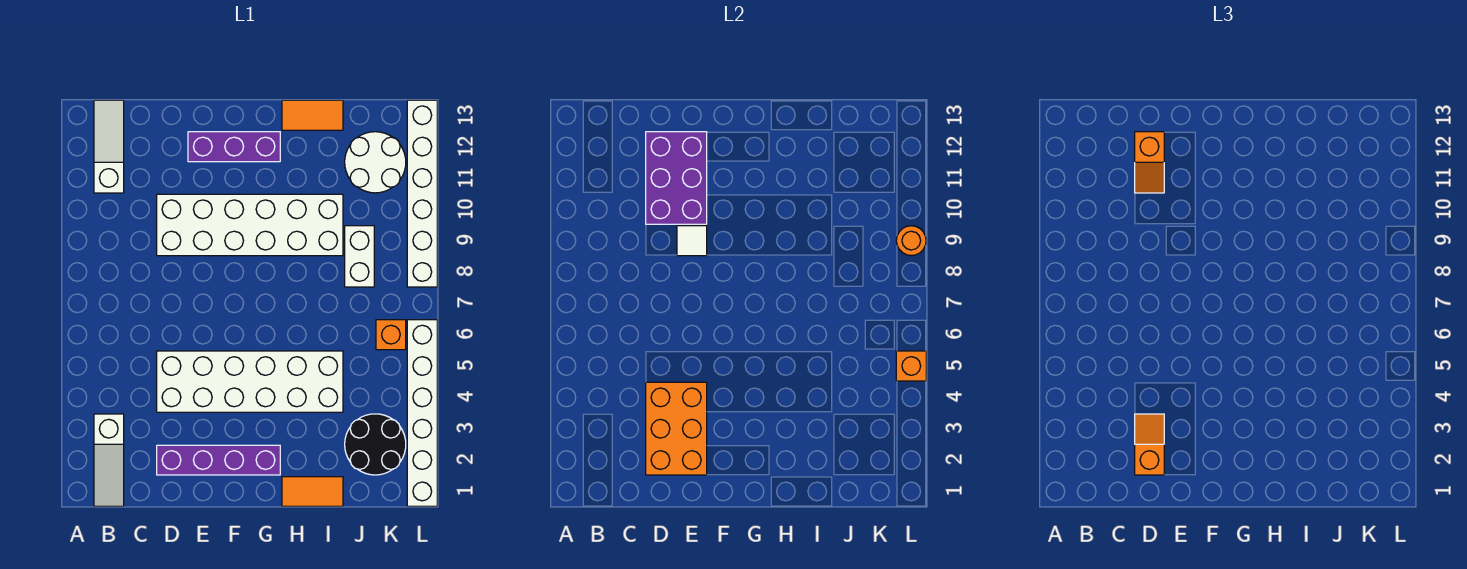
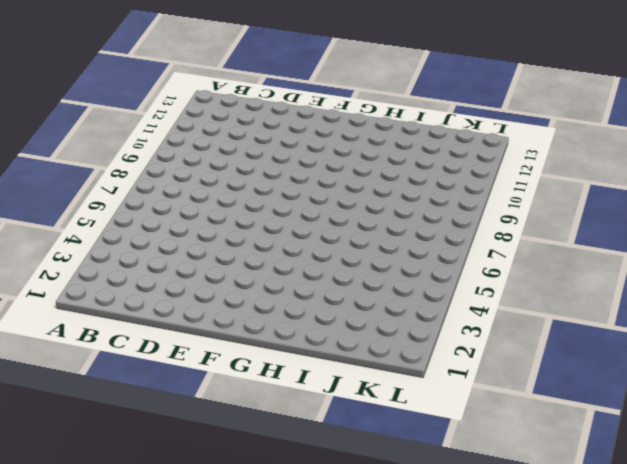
none -> white 1x3 slope [94,414,124,506]
none -> white 1x3 slope [94,100,124,193]
none -> purple 1x4 brick [157,445,280,475]

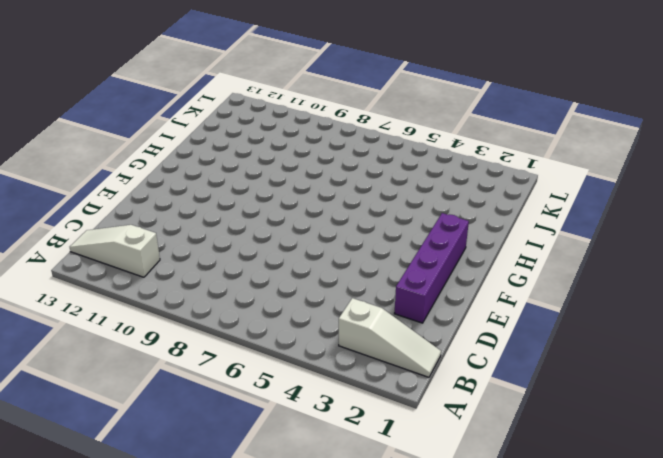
none -> white 2x6 brick [157,351,343,412]
none -> white 2x6 brick [157,194,343,256]
none -> purple 1x3 brick [188,132,280,162]

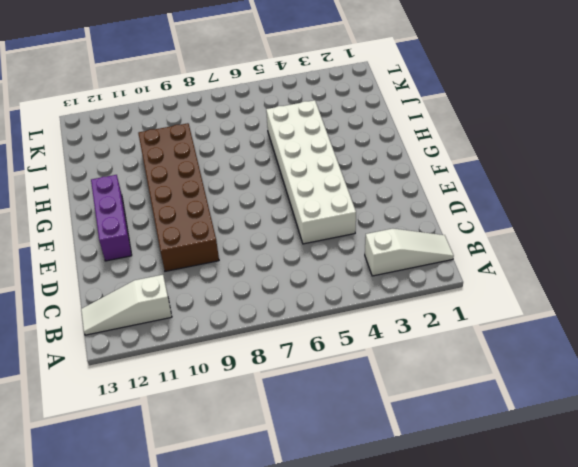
brown 2x6 brick [138,123,219,271] -> white 2x6 brick [157,194,343,256]
none -> purple 1x4 brick [157,445,280,475]
none -> orange 1x2 tile [282,477,343,506]
none -> orange 1x2 tile [282,100,343,130]

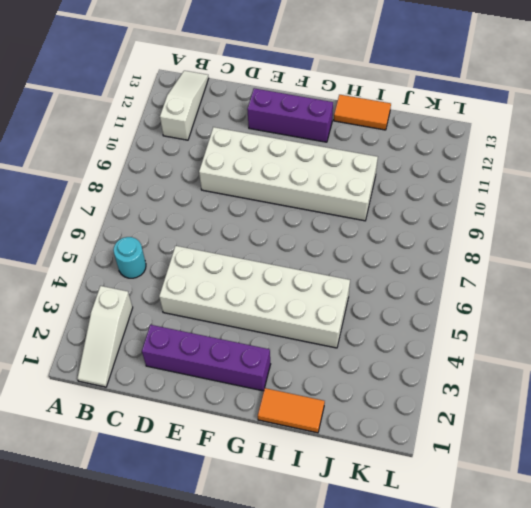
cyan 1x1 round brick [113,237,146,278] -> none
none -> black 2x2 round brick [345,414,406,475]
none -> white 1x2 brick [345,226,374,287]
none -> white 2x2 round brick [345,132,406,193]

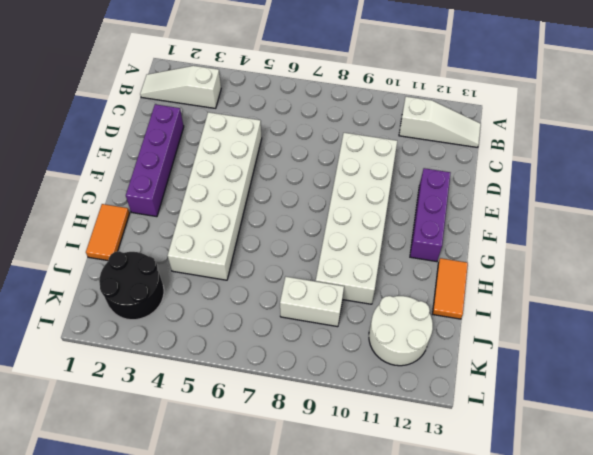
none -> orange 1x1 brick [376,320,406,350]
none -> white 1x6 brick [407,320,437,506]
none -> white 1x6 brick [407,100,437,287]

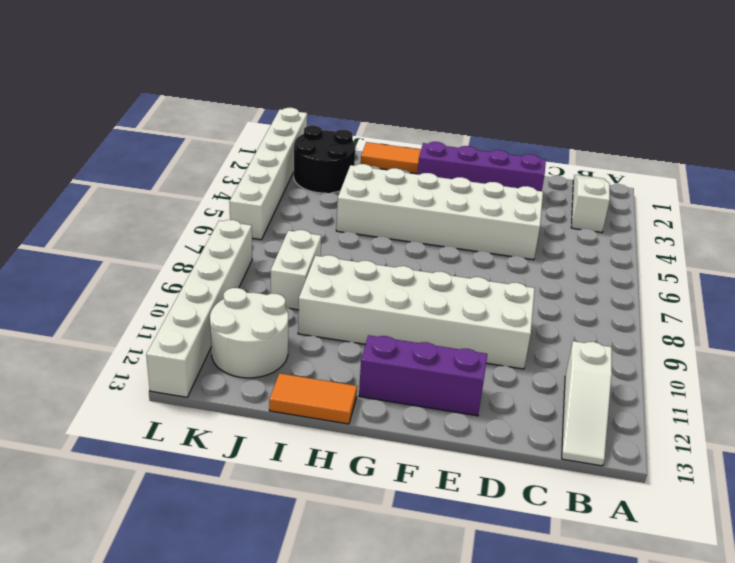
none -> orange 1x1 brick [376,320,406,350]
none -> orange 2x3 brick [646,382,707,475]
none -> purple 2x3 brick [646,132,707,224]

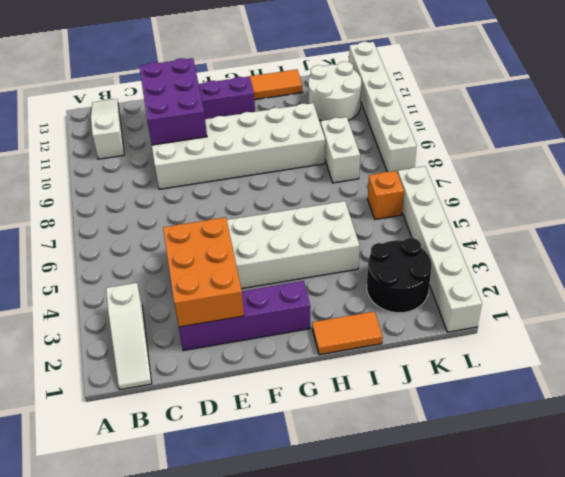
none -> white 1x1 tile [677,226,707,256]
none -> orange 1x1 brick [896,351,926,381]
none -> orange 1x1 round brick [896,226,926,256]

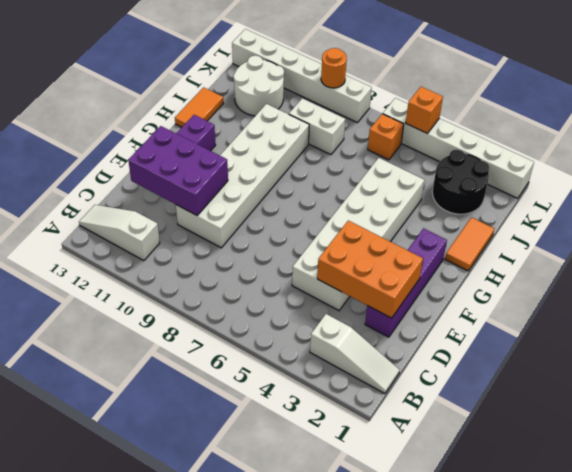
none -> white 1x1 tile [677,226,707,256]
none -> orange 1x2 slope [1135,414,1164,475]
none -> orange 1x2 slope [1135,132,1164,193]

